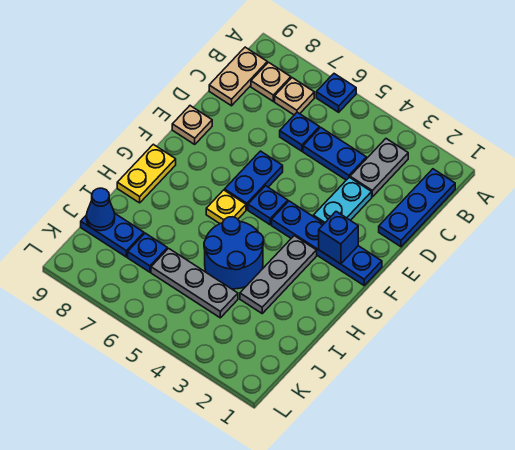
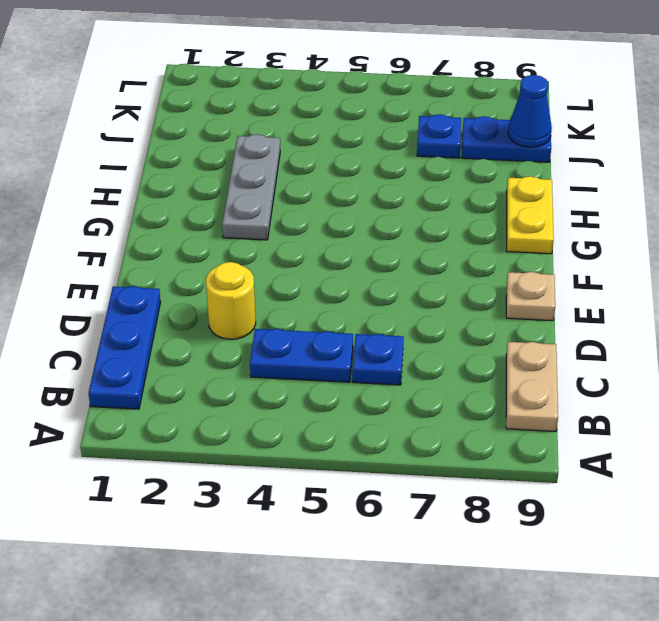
yellow 1x1 round brick [206,262,256,339] -> cyan 1x2 plate [313,177,372,223]
none -> blue 1x1 plate [316,74,356,112]
none -> grey 1x2 plate [350,139,408,197]
none -> tan 1x1 plate [275,78,314,115]

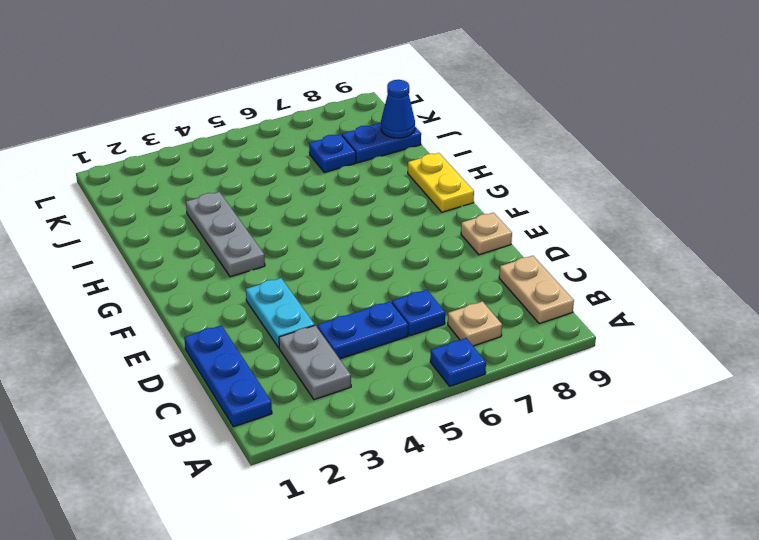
none -> tan 1x1 plate [251,62,291,101]
none -> blue 1x2 plate [225,151,283,210]
none -> blue 1x4 plate [272,201,382,285]

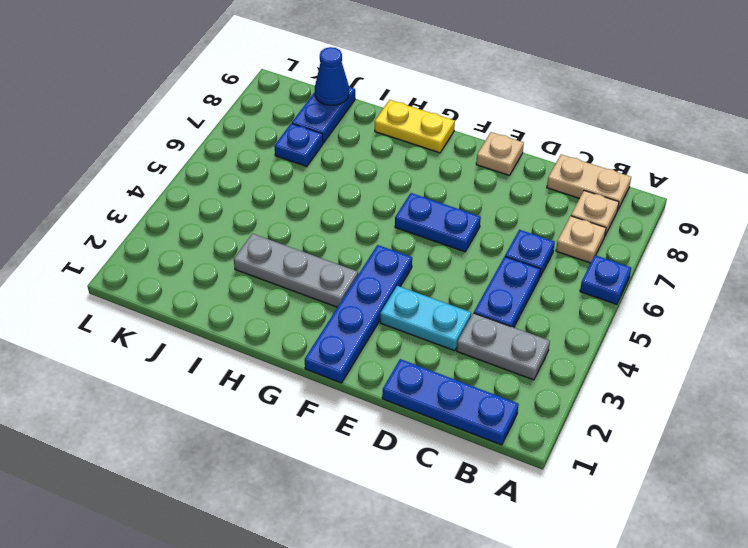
none -> blue 1x1 plate [248,186,288,225]
none -> yellow 1x1 plate [206,190,246,224]
none -> blue 2x2 round brick [204,217,264,289]

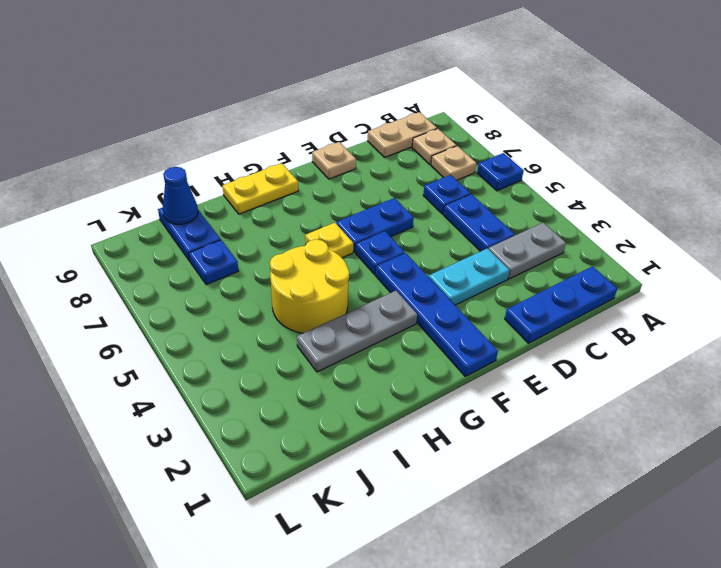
yellow 2x2 round brick [270,239,349,333] -> blue 2x2 round brick [204,217,264,289]
none -> grey 1x3 plate [151,248,238,318]
none -> blue 1x1 brick [319,212,358,264]

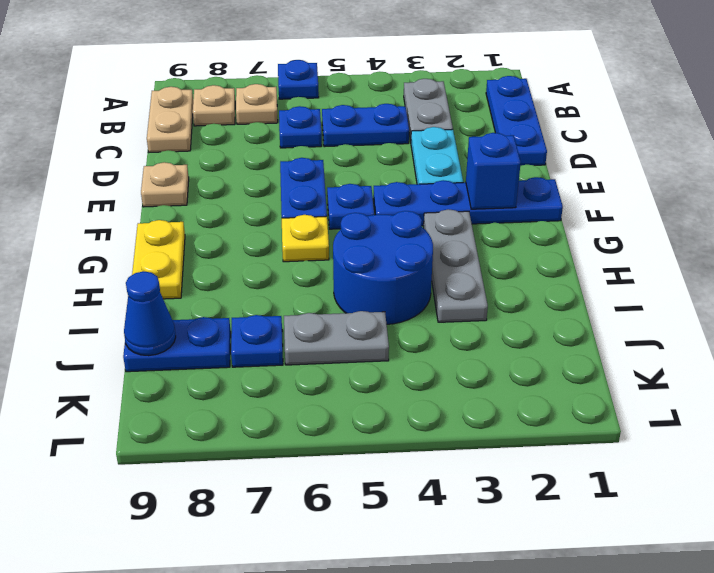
grey 1x2 plate [284,311,389,365] -> grey 1x3 plate [151,248,238,318]

